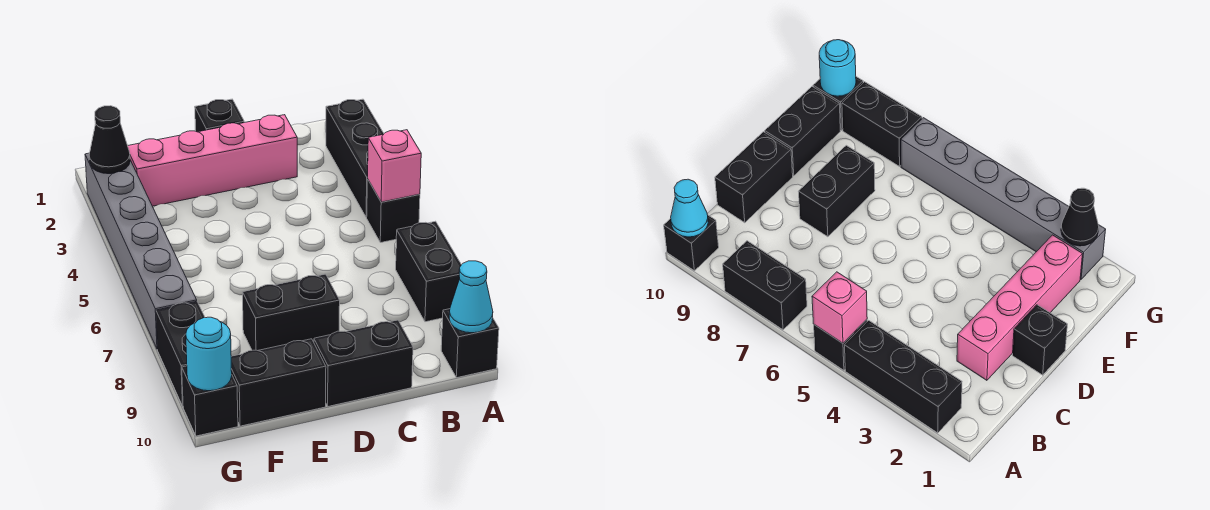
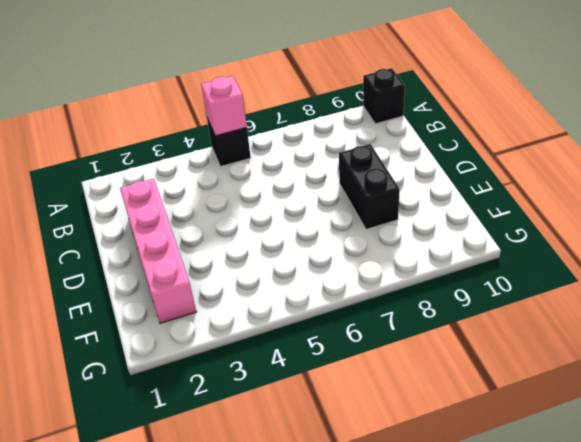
none -> black 1x3 brick [326,99,384,217]
none -> black 1x2 brick [396,221,461,322]
none -> black 1x2 brick [314,320,413,406]

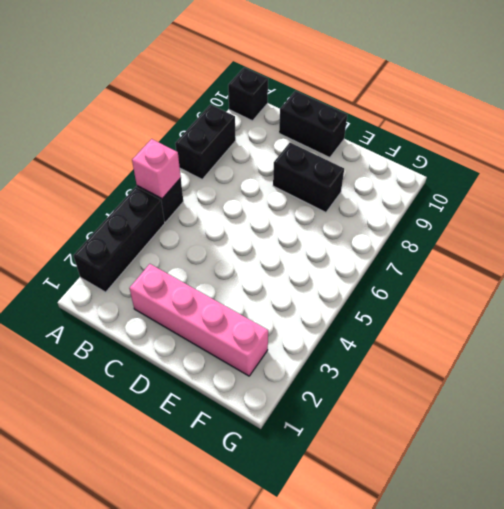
none -> black 1x1 brick [195,99,244,132]
none -> black 1x2 brick [231,339,326,426]
none -> grey 1x6 brick [85,153,197,349]

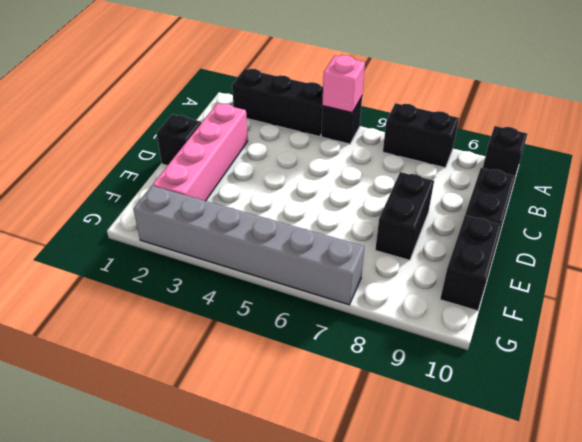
none -> black 1x2 brick [156,302,205,406]
none -> black 1x1 brick [182,366,238,436]
none -> cyan 1x1 cone [449,261,493,333]

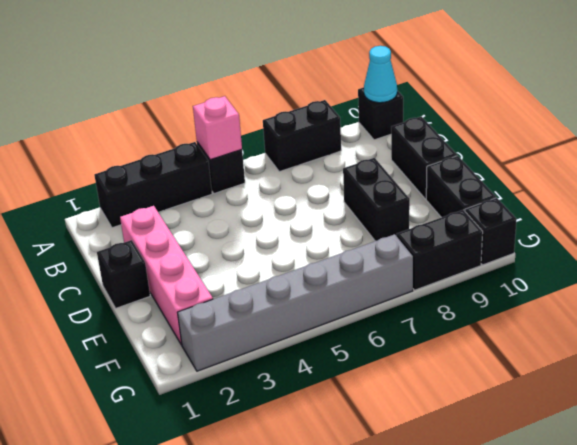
none -> black 1x1 cone [89,106,130,174]
none -> cyan 1x1 round brick [186,317,232,391]

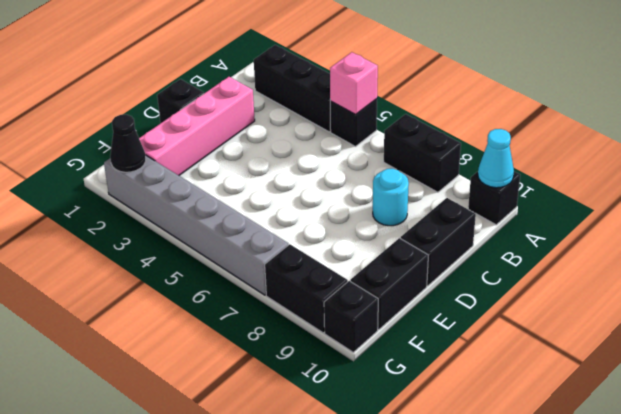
cyan 1x1 round brick [373,169,409,226] -> cyan 1x1 round brick moved to [186,317,232,391]
none -> black 1x2 brick [243,274,340,351]

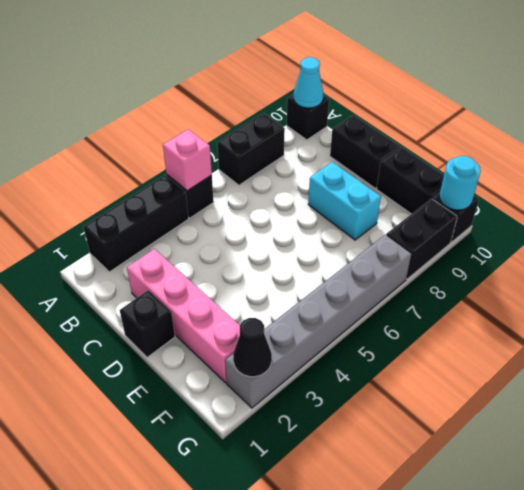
cyan 1x2 brick [308,162,381,240] -> black 1x2 brick [243,274,340,351]

